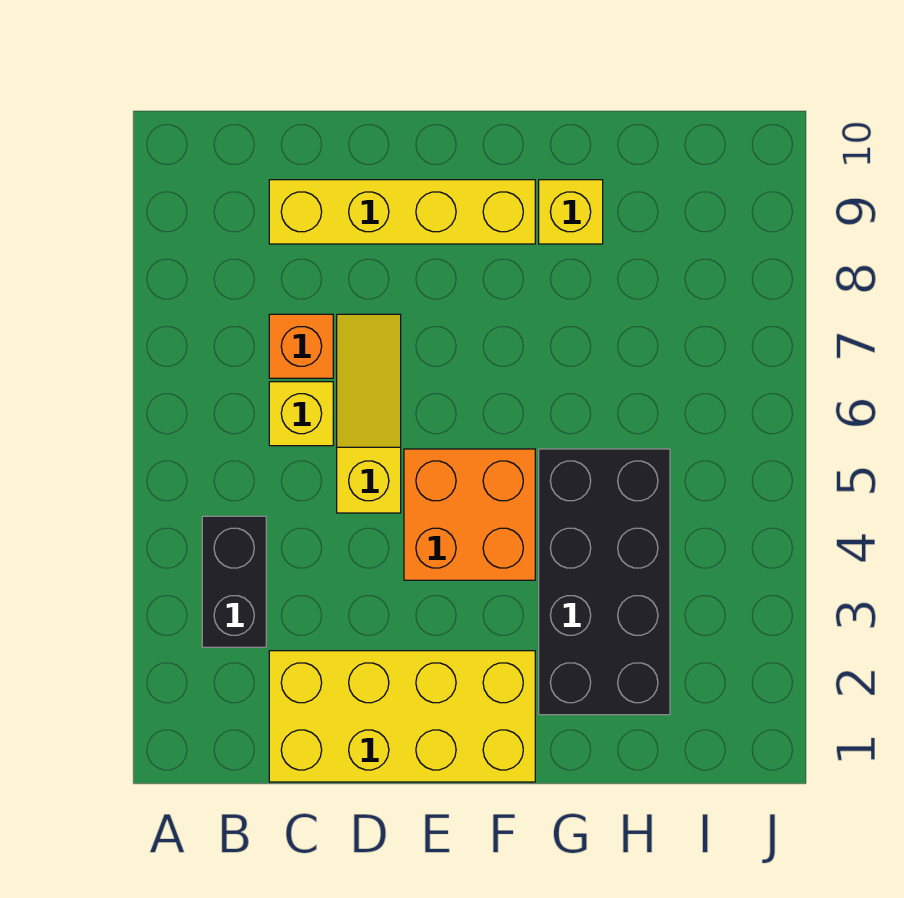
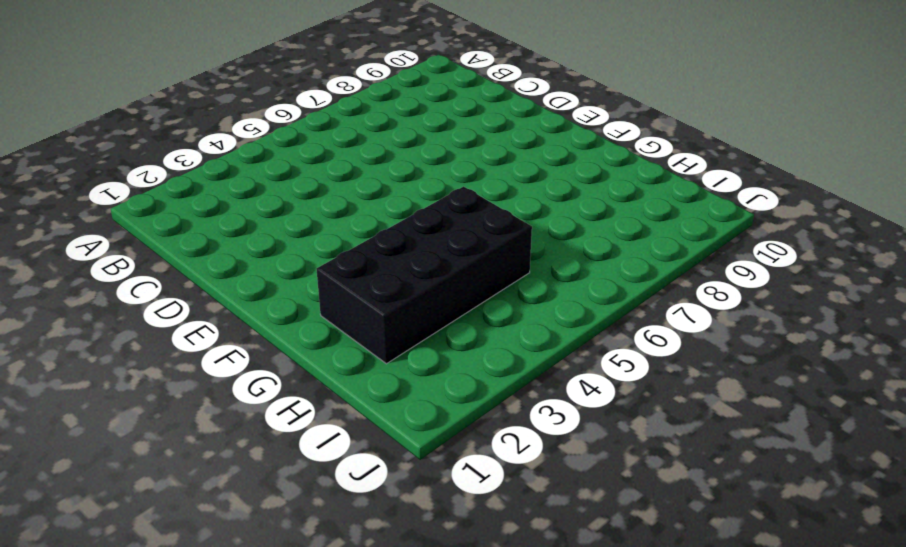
none -> black 1x2 brick [202,516,266,647]
none -> yellow 2x4 brick [269,651,535,782]

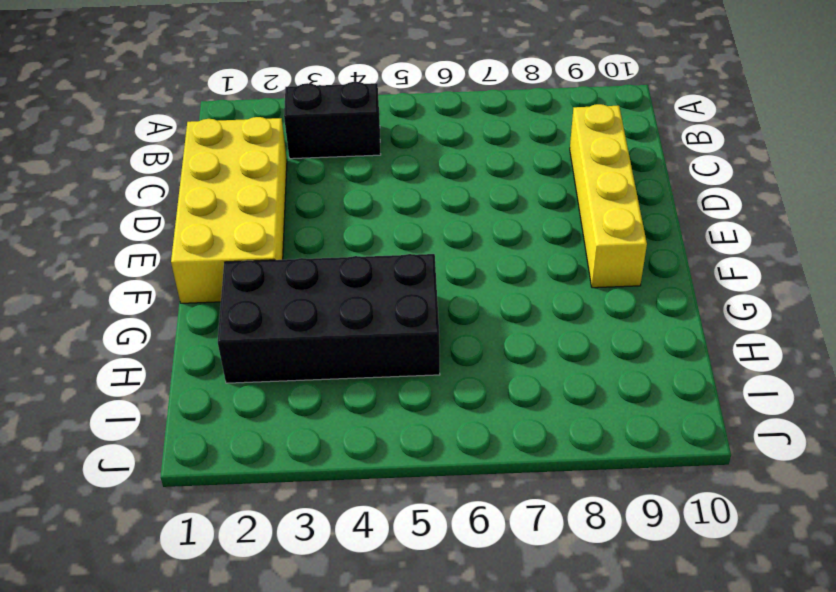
none -> yellow 1x1 brick [269,382,333,446]
none -> orange 1x1 brick [269,314,333,378]

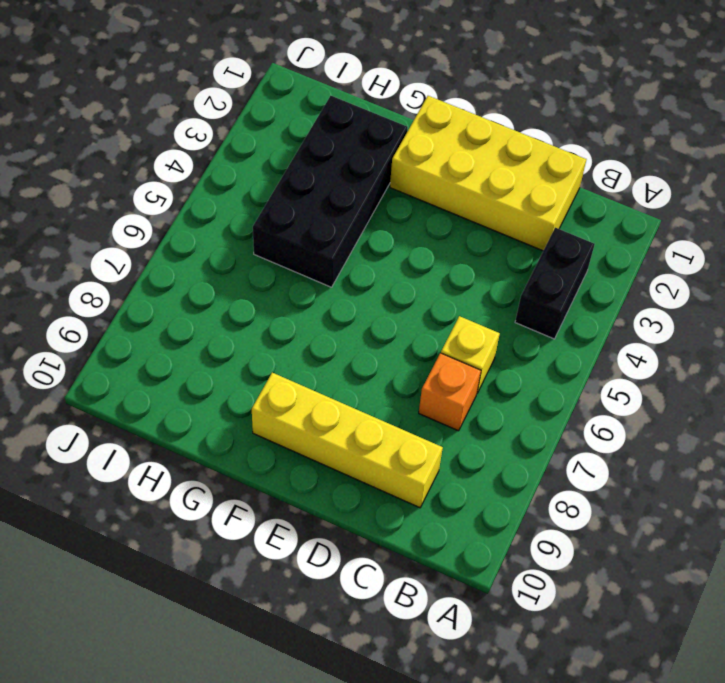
none -> yellow 1x3 slope [337,314,401,513]
none -> orange 2x2 brick [404,449,535,580]

